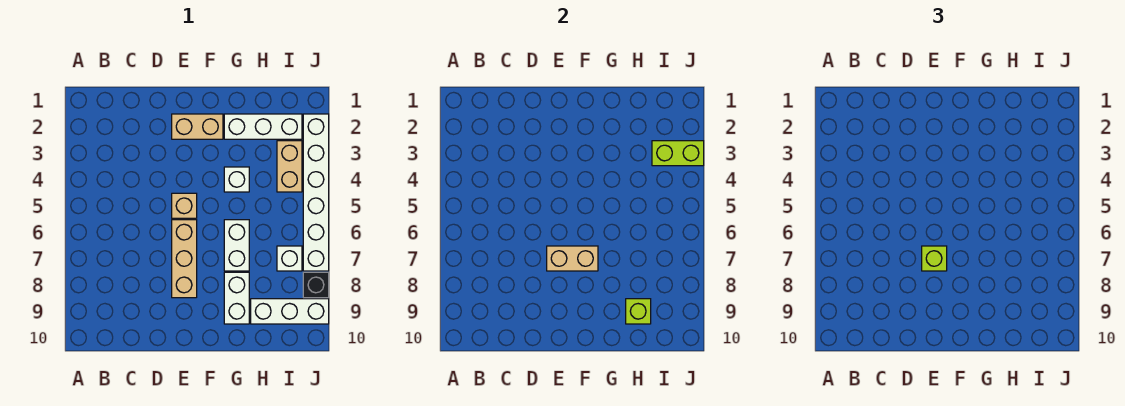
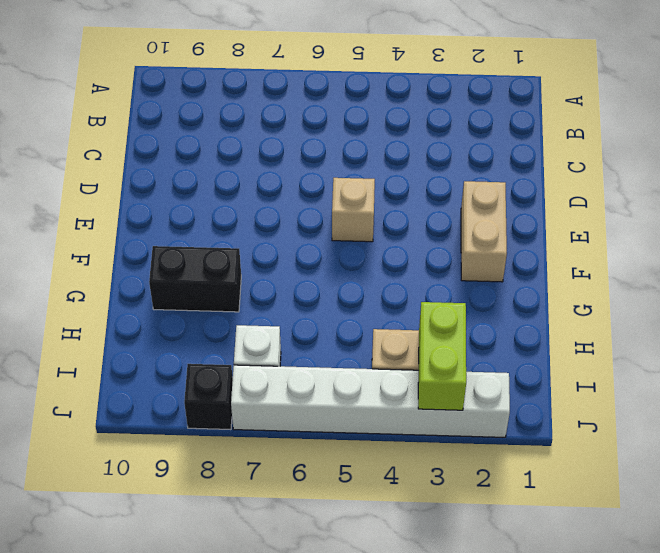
black 1x2 brick [149,246,241,312] -> white 1x2 brick [224,272,249,324]
none -> tan 1x3 brick [172,220,197,298]
none -> white 1x3 brick [224,114,302,139]
none -> white 1x1 brick [224,167,249,192]

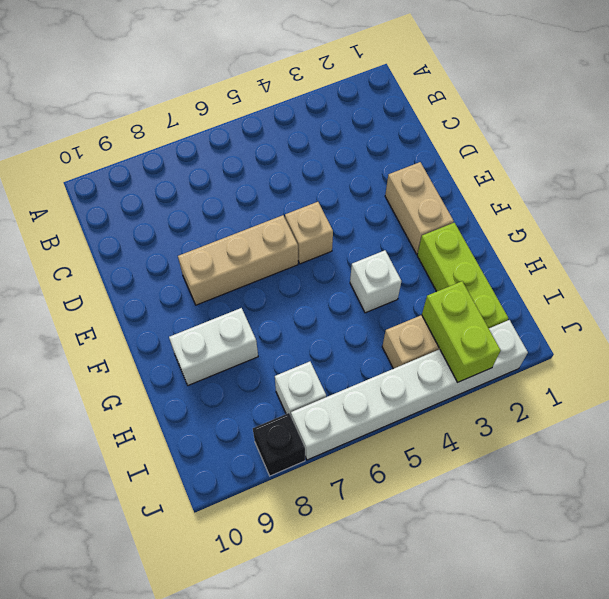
lime 1x3 brick [417,223,508,328] -> white 1x3 brick [224,114,302,139]
none -> white 1x2 brick [224,220,249,271]
none -> white 1x3 brick [251,299,329,324]
none -> tan 1x2 brick [547,246,598,271]

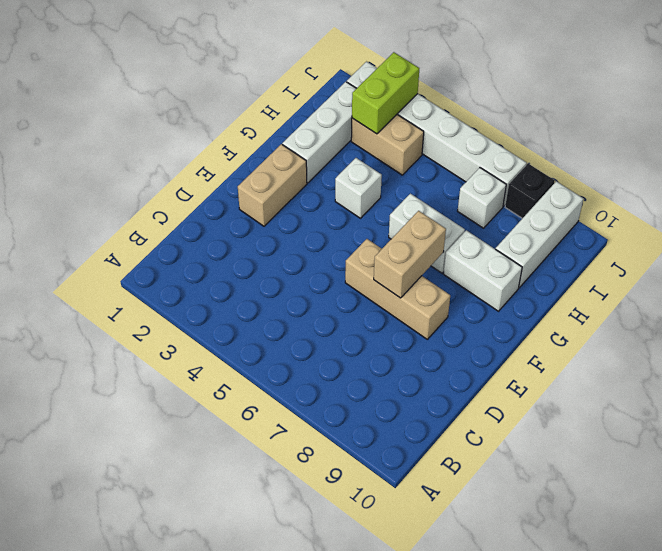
none -> tan 1x1 brick [172,193,197,218]
none -> lime 1x1 brick [626,299,651,324]
none -> lime 1x1 brick [922,246,947,271]

